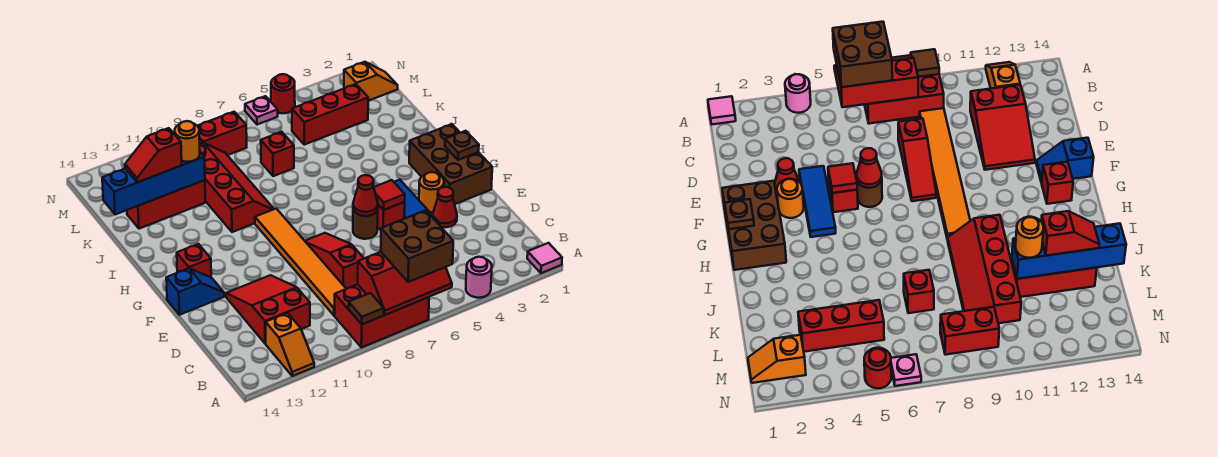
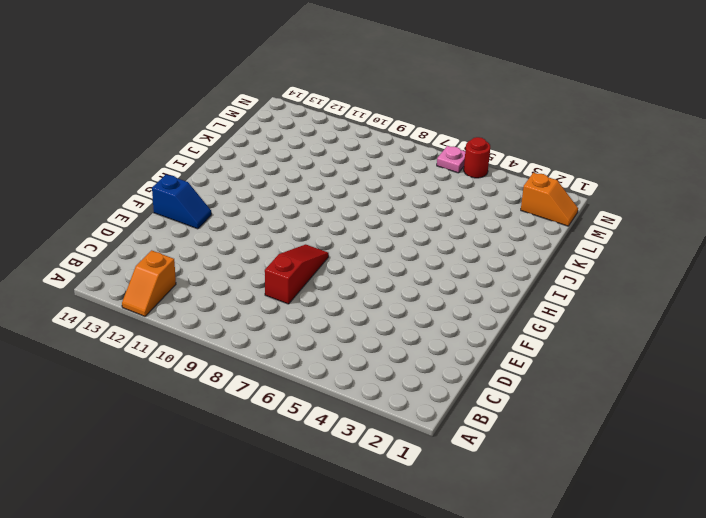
none -> pink 1x1 tile [527,243,562,273]
none -> pink 1x1 round brick [466,257,492,298]
none -> red 2x3 brick [335,284,429,347]
none -> orange 1x6 tile [255,209,346,316]

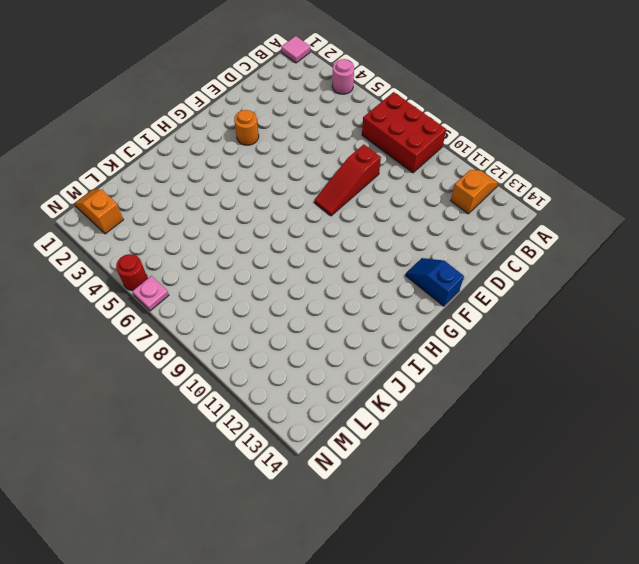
none -> orange 1x6 tile [255,209,346,316]
none -> red 2x3 slope [226,275,310,344]
none -> red 1x1 cone [433,187,457,227]
none -> blue 1x3 tile [394,180,440,225]

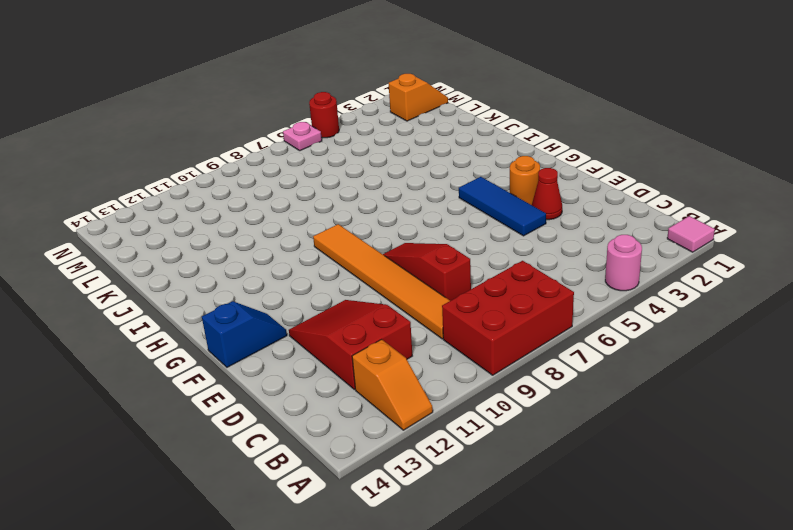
none -> brown 2x3 brick [409,124,492,204]
none -> red 1x1 brick [378,202,405,230]
none -> brown 1x1 round brick [353,210,378,239]
none -> red 1x1 brick [177,244,211,277]

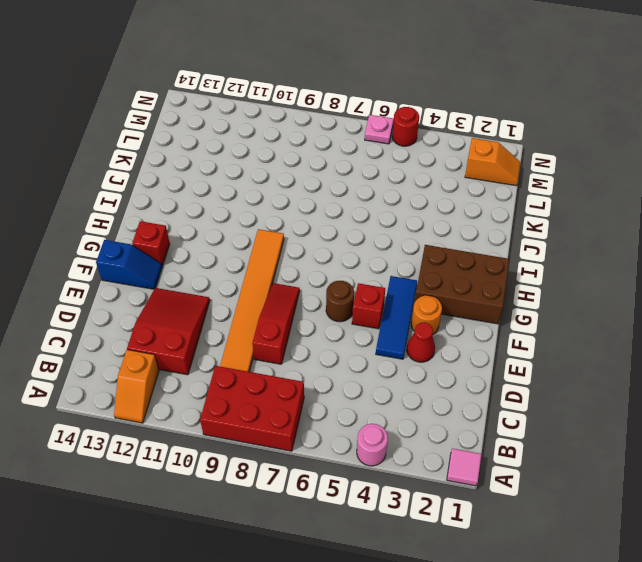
brown 2x3 brick [415,245,509,324] -> brown 2x3 brick turned to [409,124,492,204]
none -> red 2x4 slope [200,143,274,232]
none -> red 1x1 brick [261,132,294,176]
none -> red 1x3 brick [127,180,205,229]
none -> red 1x3 brick [292,84,368,145]

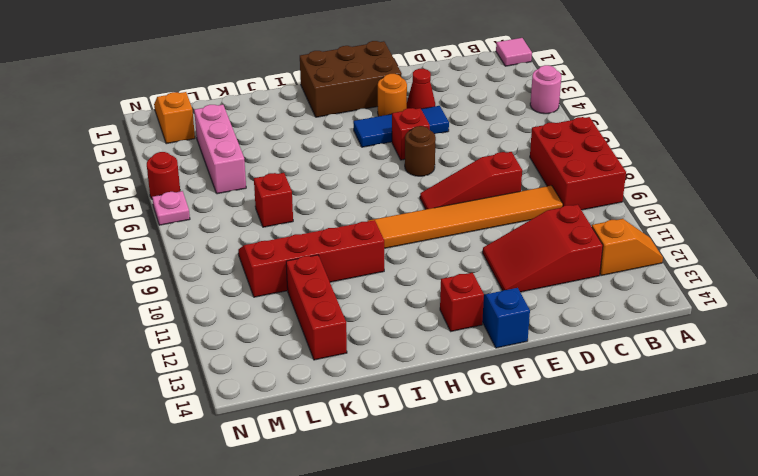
pink 1x3 brick [194,105,246,194] -> red 1x3 brick [292,84,368,145]
none -> red 1x2 brick [198,112,247,155]
none -> red 2x3 slope [358,252,452,315]
none -> brown 1x1 tile [349,293,384,324]
none -> red 1x1 tile [374,180,405,210]

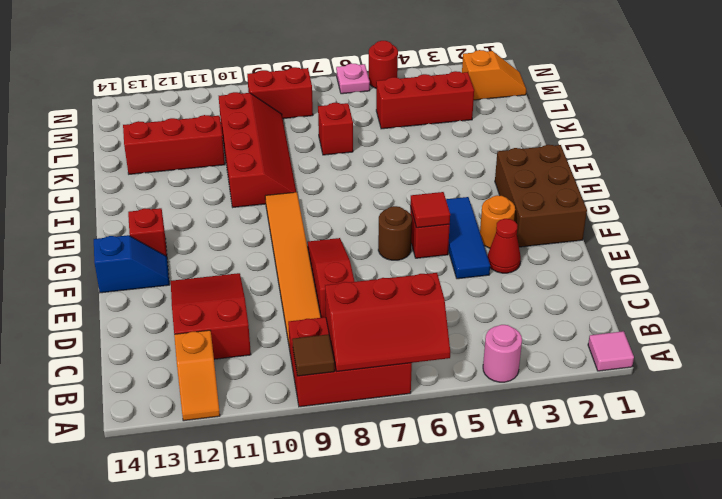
none -> red 1x1 cone [353,175,378,216]
none -> brown 1x1 plate [445,131,479,160]
none -> blue 1x4 brick [102,152,205,215]
none -> brown 2x2 brick [381,210,453,282]

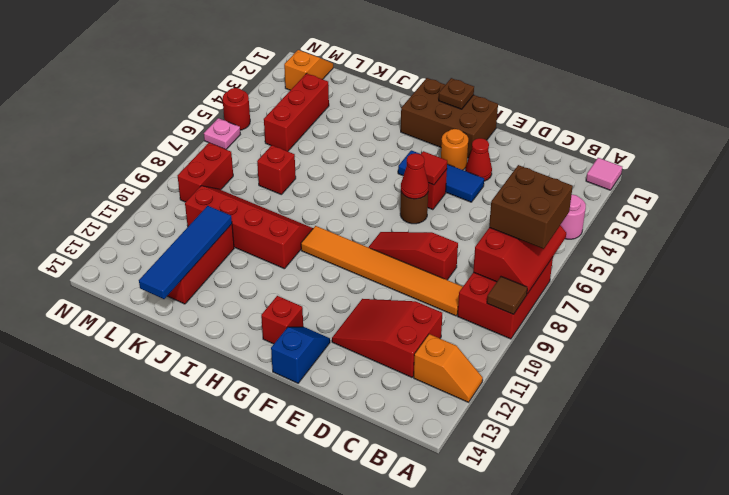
blue 1x4 tile [139,206,232,299] -> blue 1x4 brick [102,152,205,215]
none -> orange 1x1 round brick [175,121,200,162]
none -> red 1x2 slope [125,128,182,182]

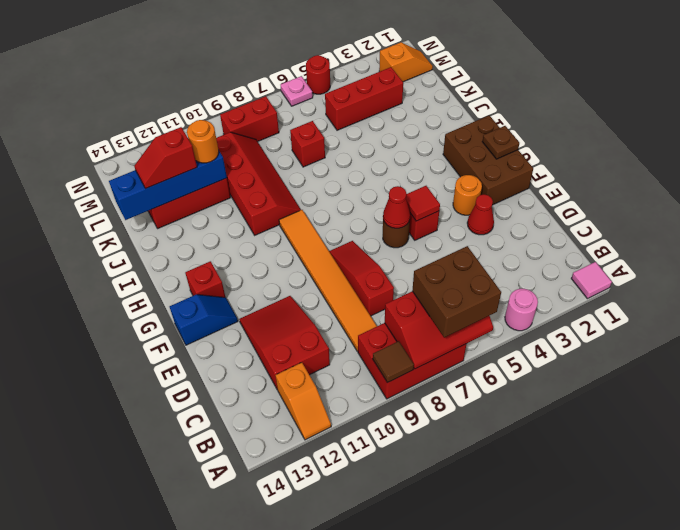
none -> blue 1x3 tile [394,180,440,225]

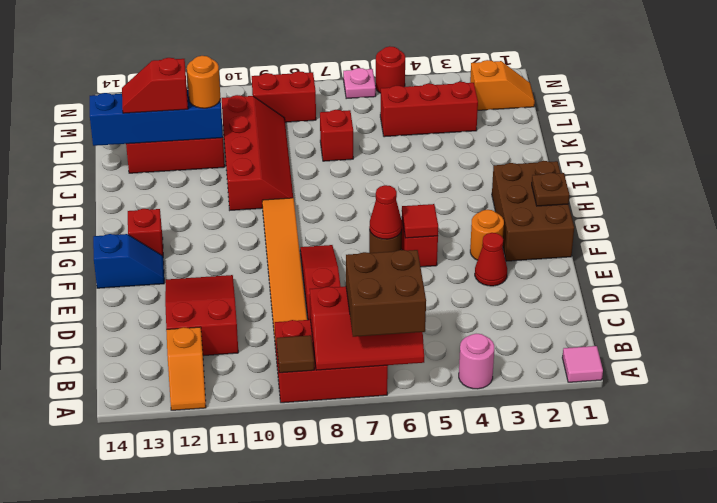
none -> blue 1x3 tile [394,180,440,225]

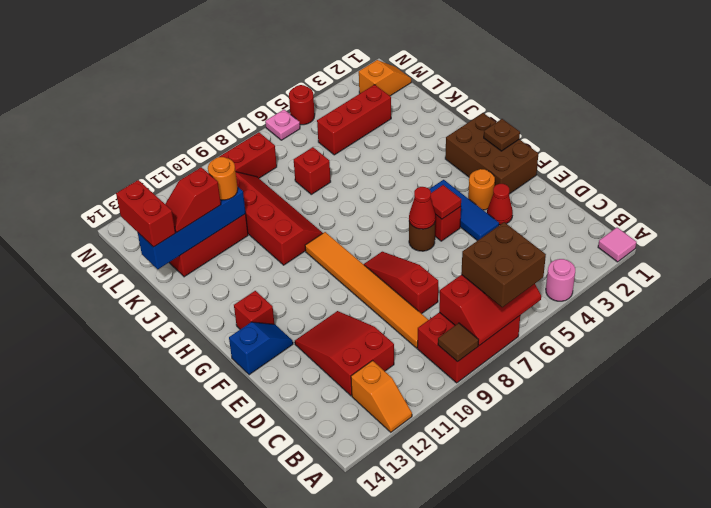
red 1x2 brick [116,180,175,247] -> none

